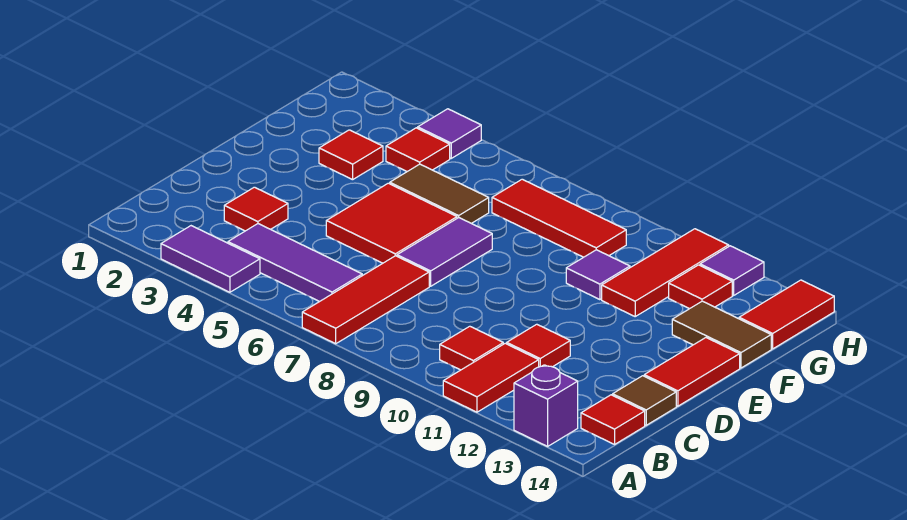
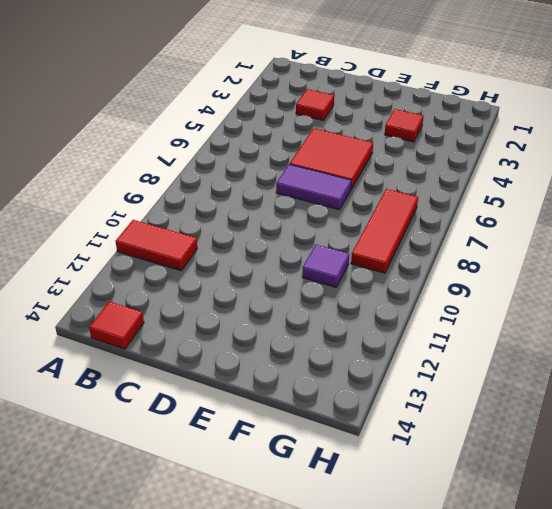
none -> purple 1x2 tile [161,226,260,292]
none -> red 1x3 tile [302,256,429,344]
none -> purple 1x1 brick [514,365,578,446]

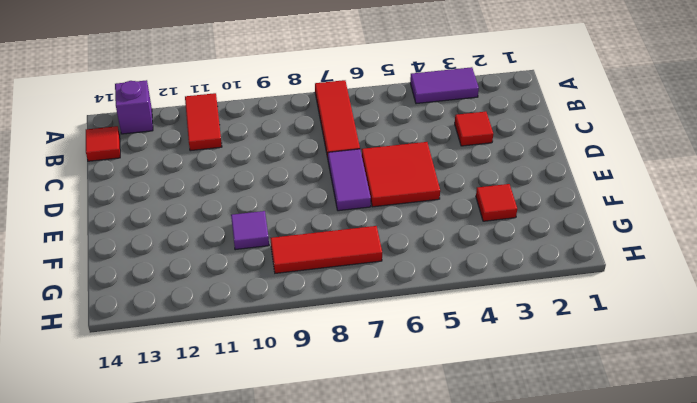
none -> purple 1x3 tile [228,224,362,302]
none -> red 1x1 tile [440,326,503,370]
none -> red 1x1 tile [507,324,570,367]

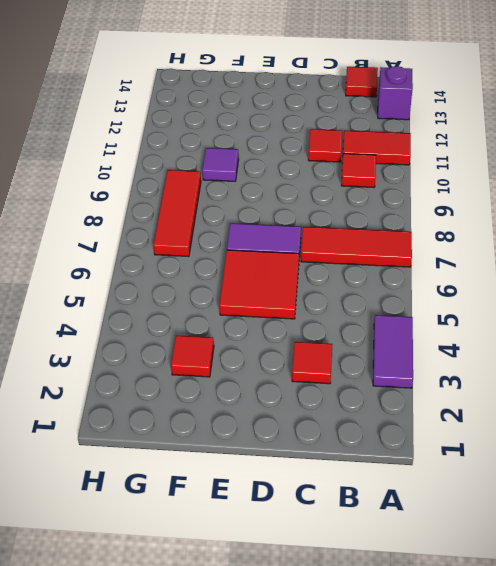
none -> purple 1x3 tile [228,224,362,302]
none -> brown 1x1 tile [613,376,676,425]
none -> red 1x2 tile [644,338,740,406]

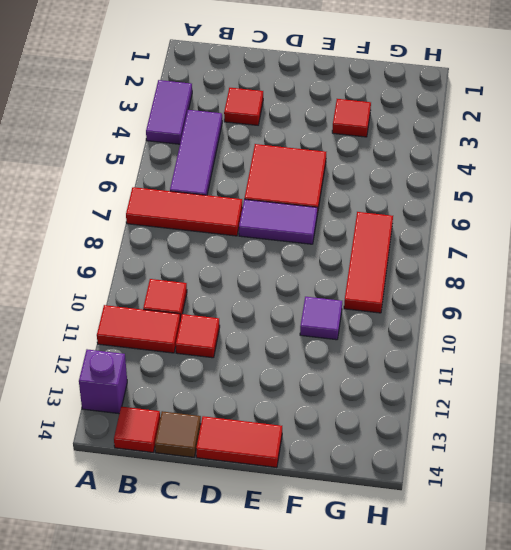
none -> brown 1x2 tile [390,164,489,223]
none -> red 1x3 tile [602,229,729,316]
none -> brown 1x2 tile [672,301,771,368]

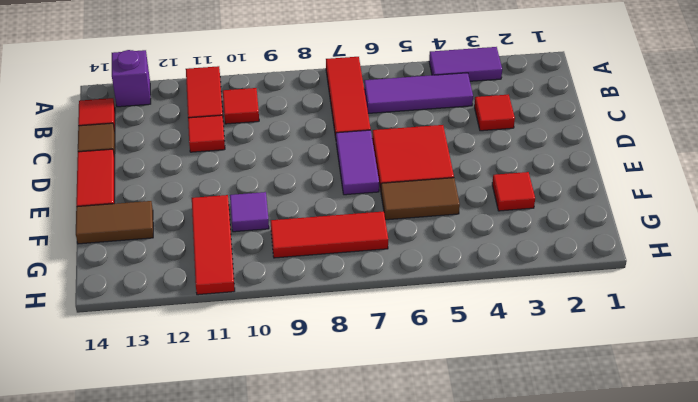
none -> red 1x1 tile [386,128,450,172]
none -> red 1x1 tile [669,265,732,309]
none -> red 1x2 tile [739,280,834,349]

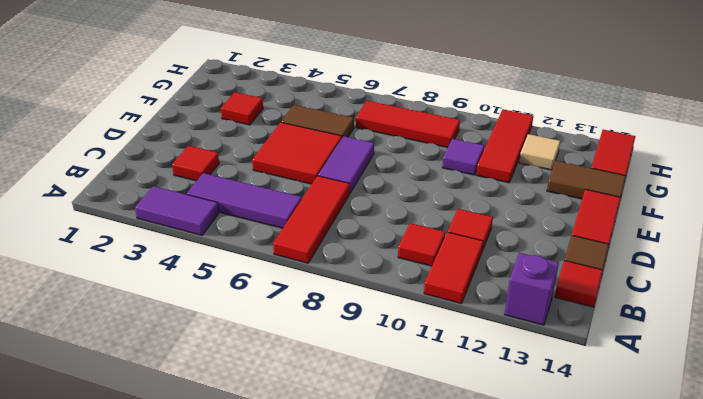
tan 1x1 tile [519,134,560,170] -> red 1x1 tile [669,265,732,309]
none -> red 1x1 tile [386,128,450,172]
none -> purple 1x1 tile [418,109,481,158]
none -> purple 1x1 tile [700,246,764,295]

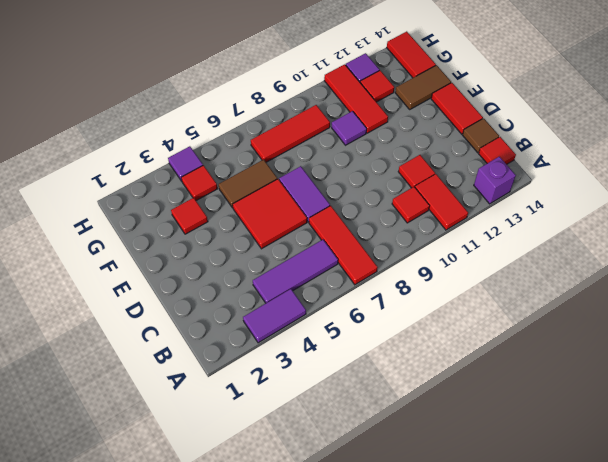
none -> red 1x1 tile [224,187,288,231]

